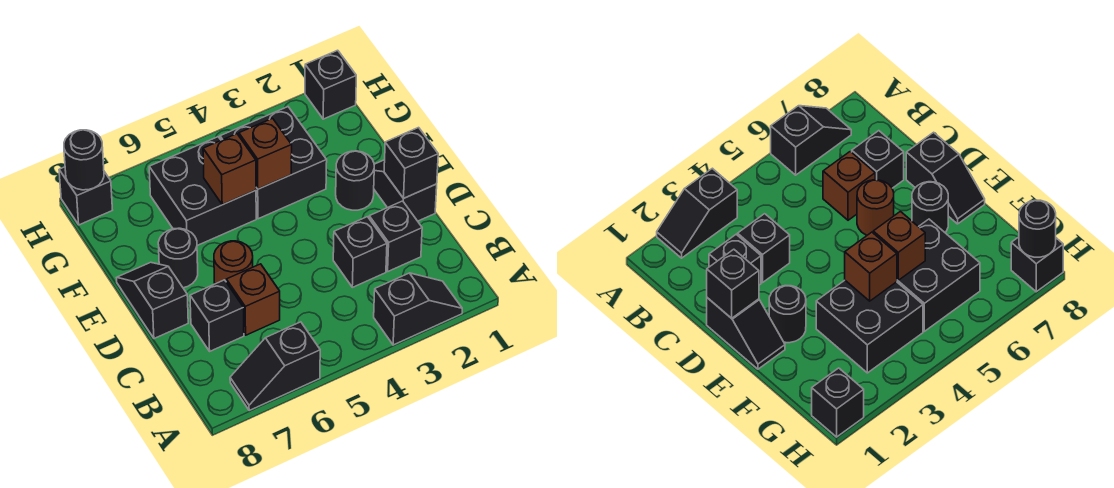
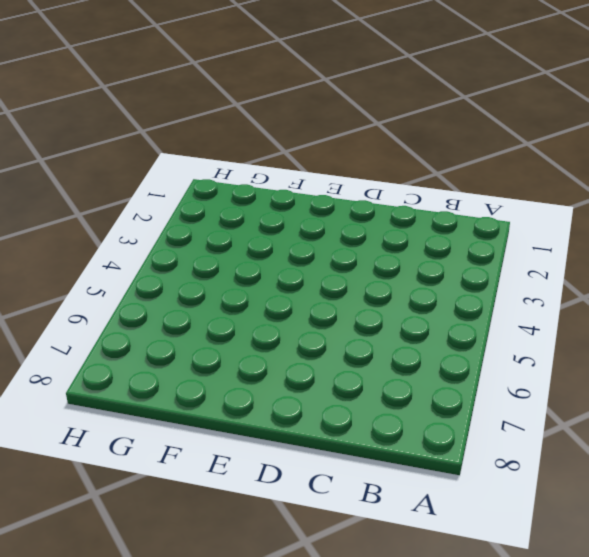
none -> black 1x2 slope [374,273,462,345]
none -> black 1x2 slope [230,322,320,410]
none -> black 1x1 brick [369,201,422,271]

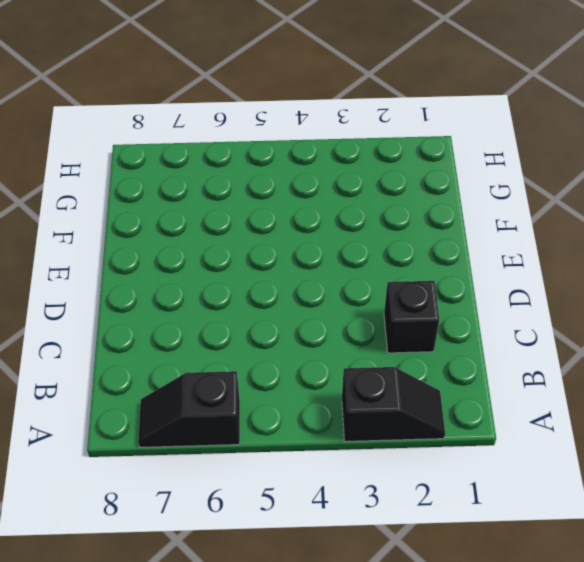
none -> black 1x1 brick [333,217,387,287]
none -> brown 1x1 brick [226,264,280,335]
none -> black 1x1 brick [190,280,244,351]

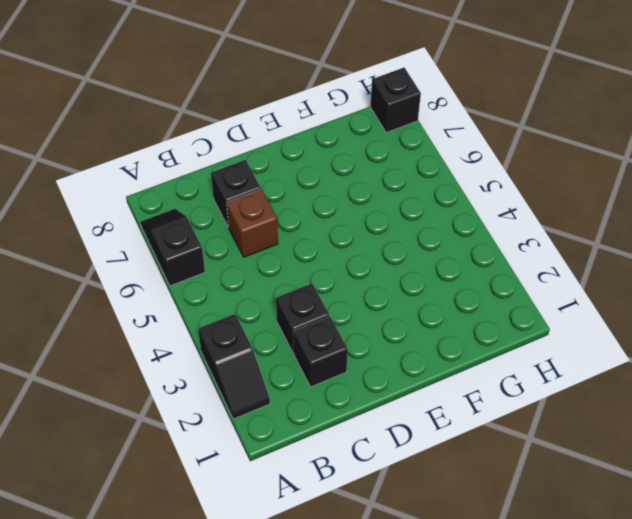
none -> black 1x2 slope [374,160,437,221]
none -> brown 1x1 round brick [214,241,253,284]
none -> black 1x2 slope [117,262,188,339]

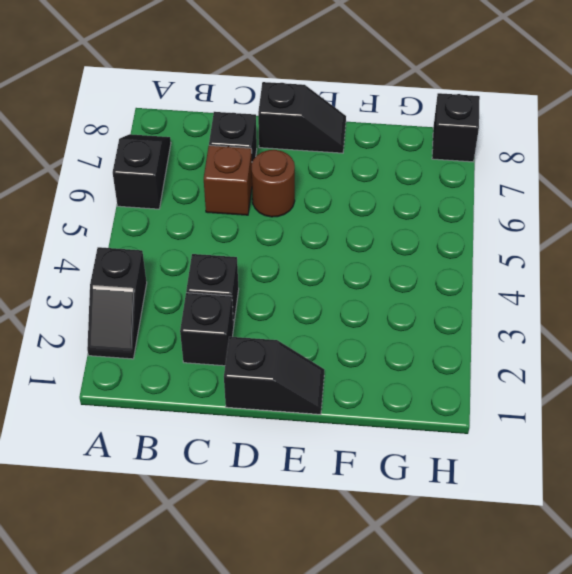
none -> black 1x1 round brick [336,151,374,210]
none -> black 1x1 round brick [158,228,198,288]
none -> black 2x2 brick [220,107,327,219]

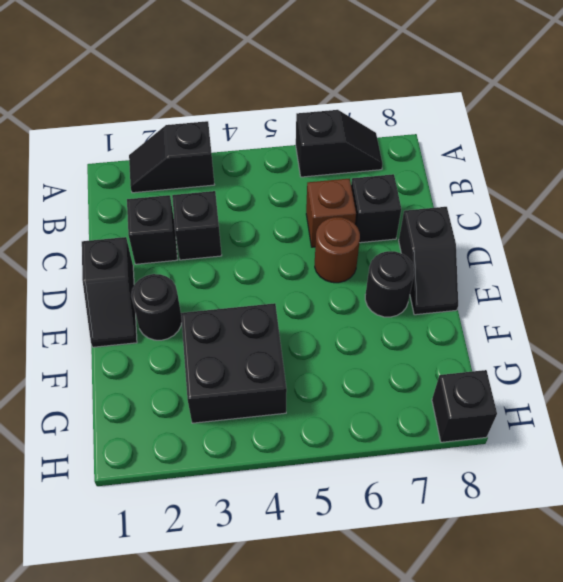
none -> black 2x2 brick [149,137,256,246]
none -> black 1x1 brick [305,50,356,119]
none -> black 1x1 brick [384,128,438,199]

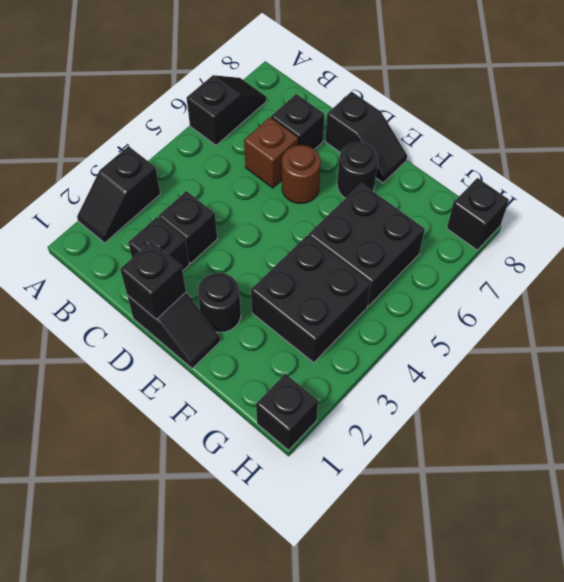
none -> brown 1x1 brick [239,118,292,189]
none -> brown 1x1 brick [203,134,256,205]
none -> black 1x1 round brick [64,130,104,190]

